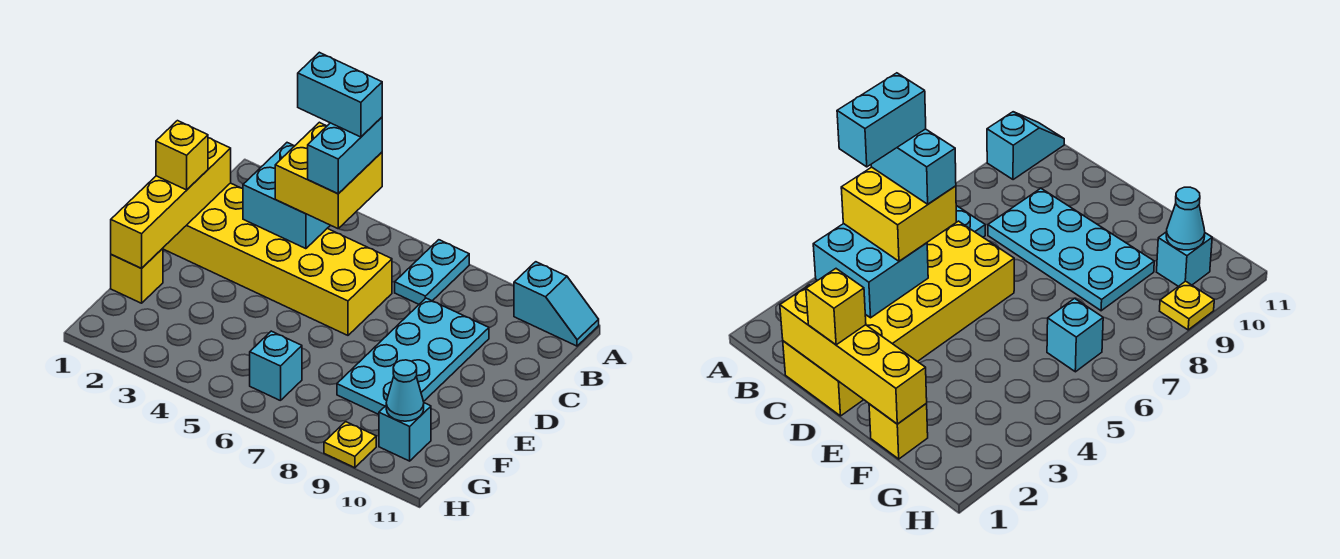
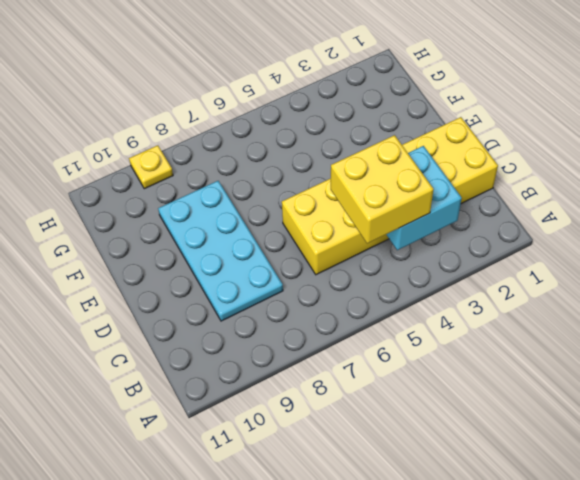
none -> cyan 1x2 plate [395,240,469,304]
none -> cyan 1x2 slope [514,262,599,346]
none -> yellow 1x1 brick [111,248,163,303]

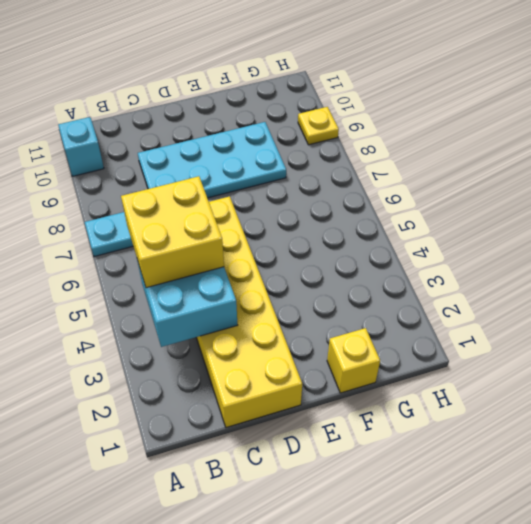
none -> cyan 1x1 brick [250,331,302,401]
none -> cyan 1x1 brick [379,403,431,461]
none -> yellow 1x4 brick [111,138,231,268]

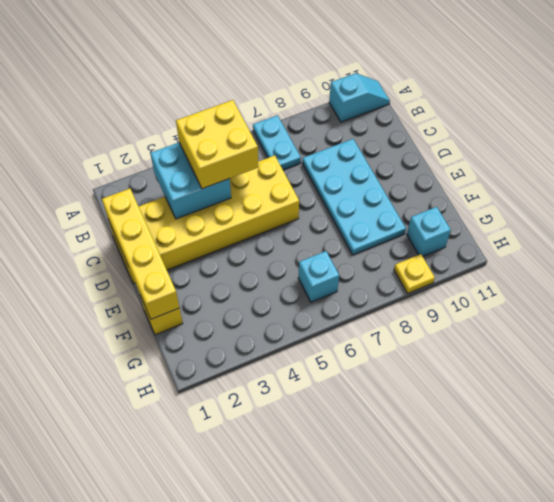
none -> cyan 1x1 cone [386,360,424,421]
none -> yellow 1x1 brick [156,121,208,190]
none -> cyan 1x2 brick [308,117,382,194]

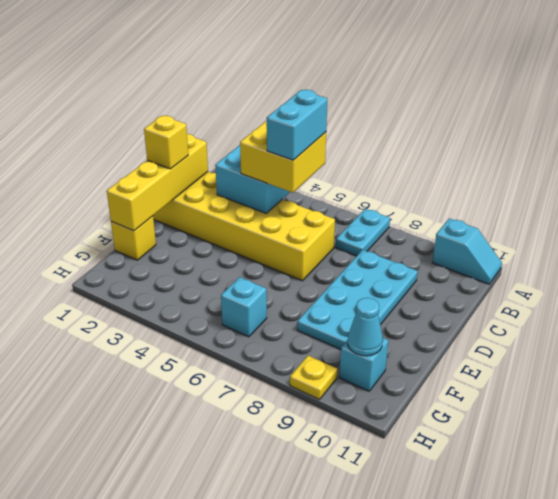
none -> cyan 1x2 brick [298,52,382,137]

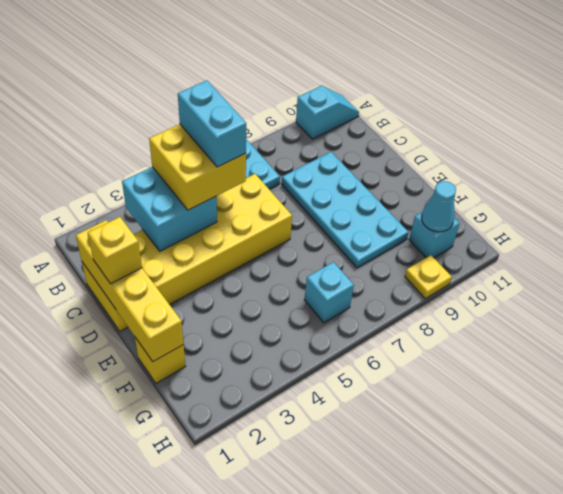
none -> cyan 1x2 brick [298,52,382,137]

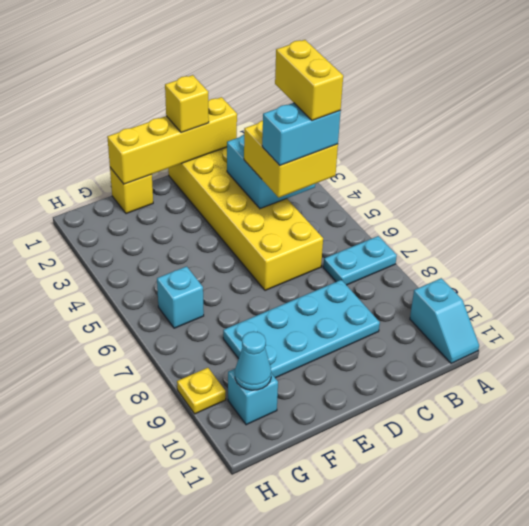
yellow 1x2 brick [275,40,343,121] -> cyan 1x2 brick [298,52,382,137]

